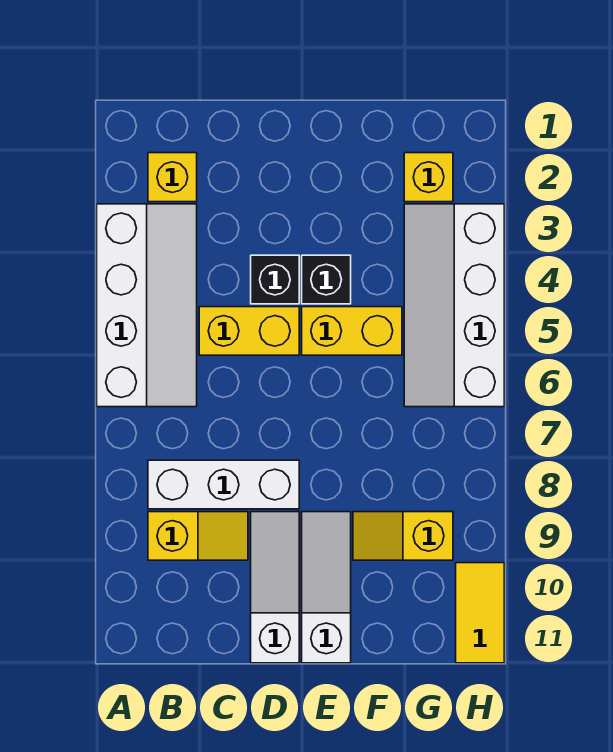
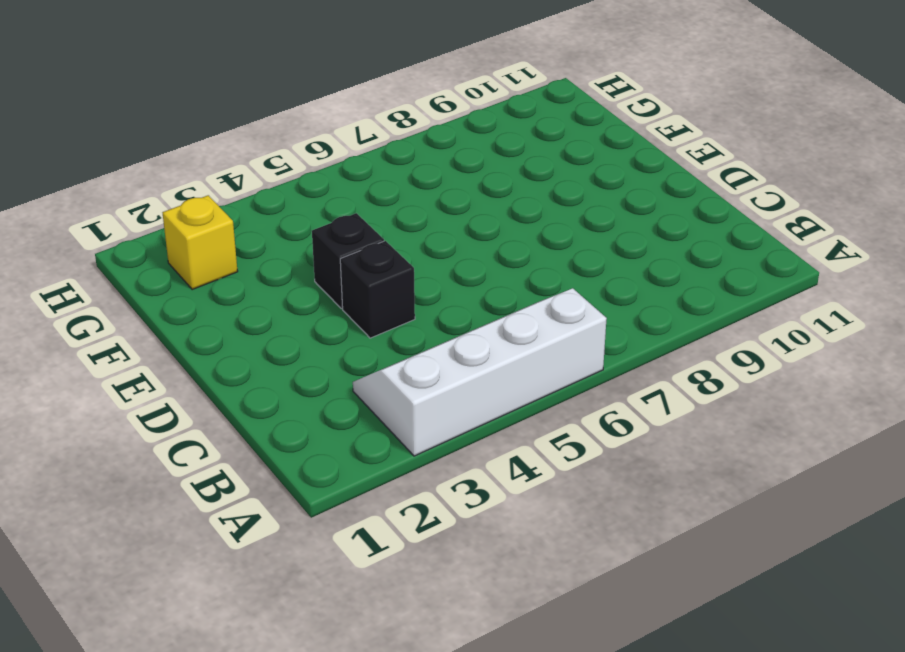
none -> yellow 1x1 brick [148,153,197,202]
none -> white 1x3 brick [148,460,299,509]
none -> yellow 1x2 slope [148,512,248,560]

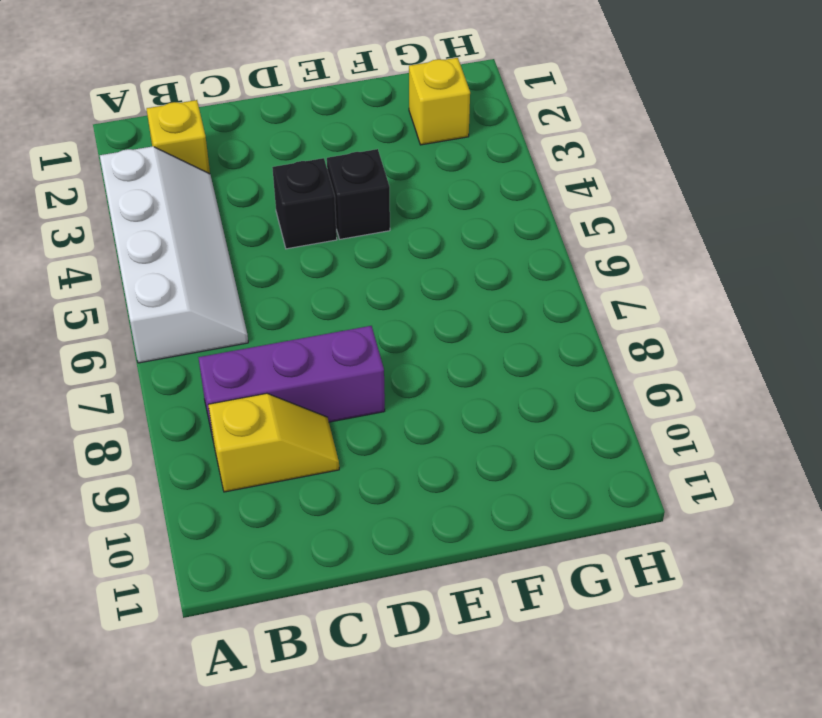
purple 1x3 brick [198,326,385,438] -> white 1x3 brick [148,460,299,509]
none -> yellow 1x2 brick [199,307,299,355]
none -> white 1x3 slope [251,512,299,663]
none -> yellow 1x2 brick [302,307,402,355]

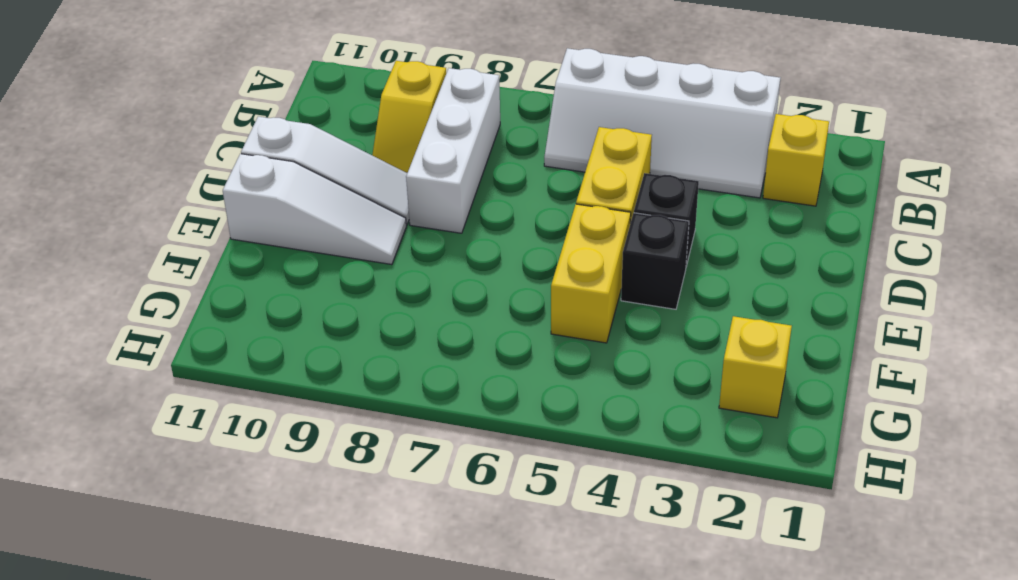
none -> yellow 1x2 slope [353,512,453,560]
none -> white 2x4 slope [404,204,504,407]
none -> yellow 1x2 tile [456,563,504,663]

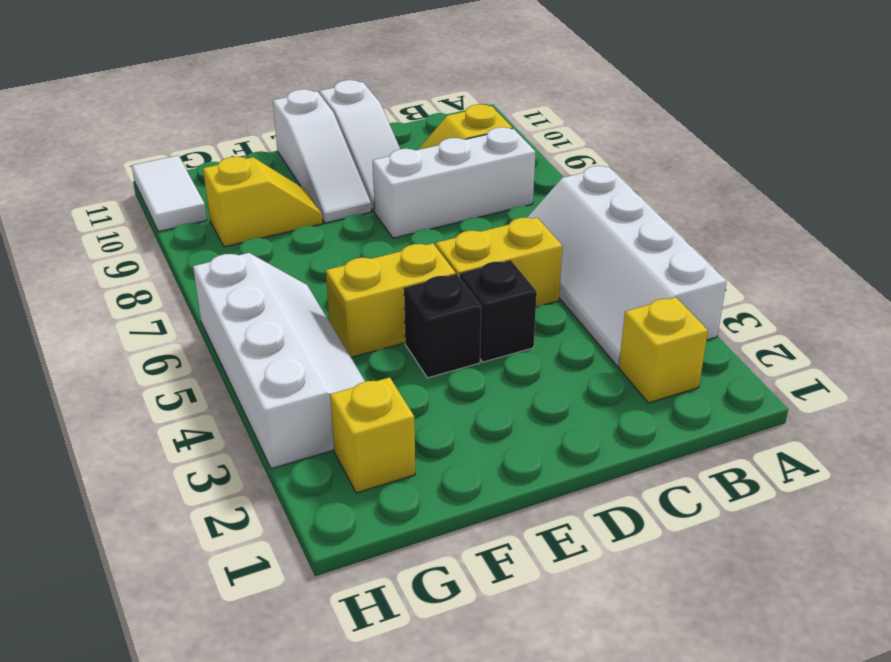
white 1x2 tile [132,156,207,232] -> yellow 1x2 tile [456,563,504,663]

